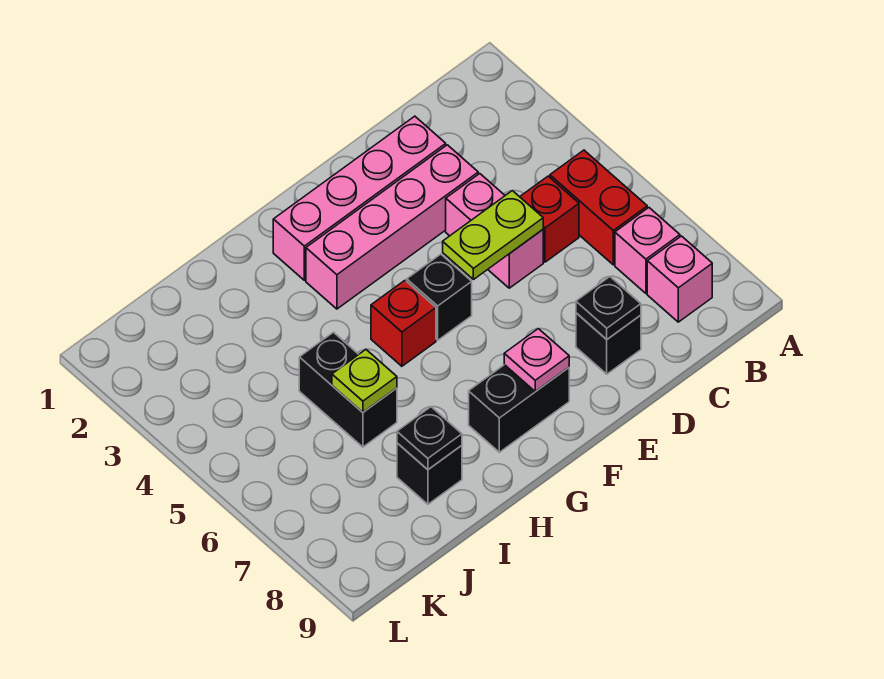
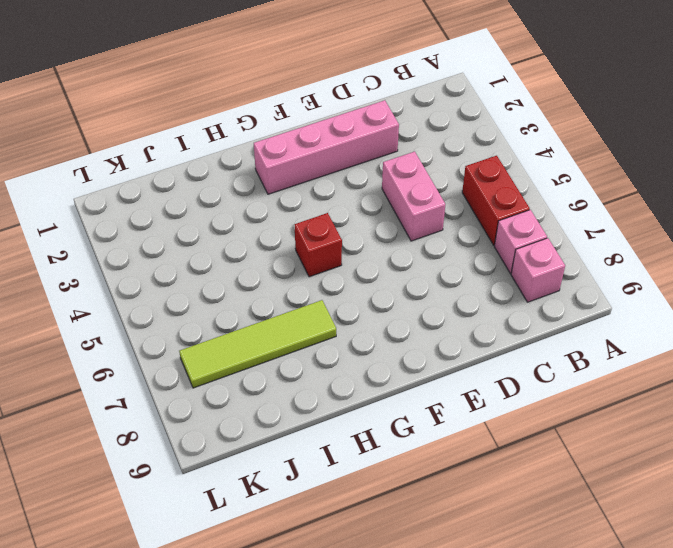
lime 1x4 tile [179,300,336,388] -> none
none -> red 1x1 brick [520,176,579,262]
none -> pink 1x4 brick [306,145,478,309]
none -> black 1x1 brick [576,313,641,374]

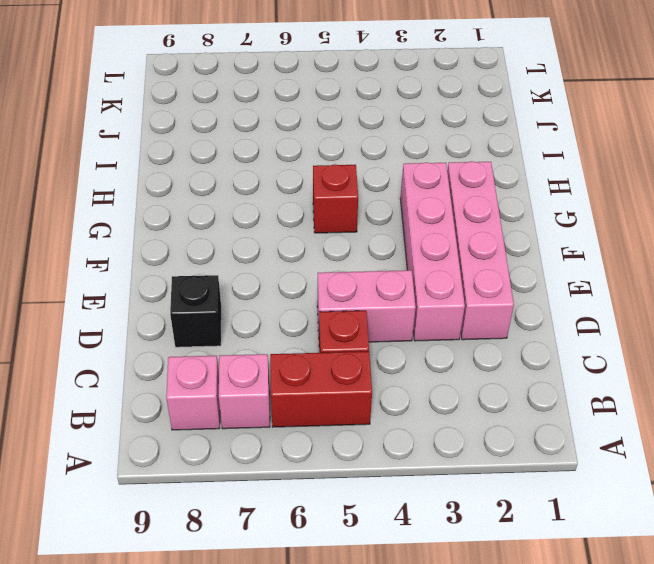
none -> black 1x1 brick [407,254,472,340]
none -> black 1x2 brick [469,365,569,452]
none -> black 1x2 brick [299,332,397,447]

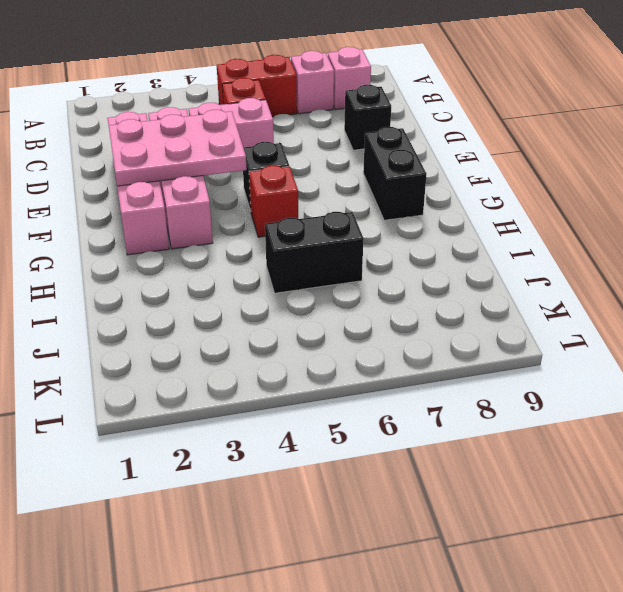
pink 2x3 plate [109,110,247,186] -> none
none -> black 1x1 brick [397,443,462,504]
none -> lime 1x2 plate [443,191,543,280]
none -> black 1x1 plate [576,277,641,339]

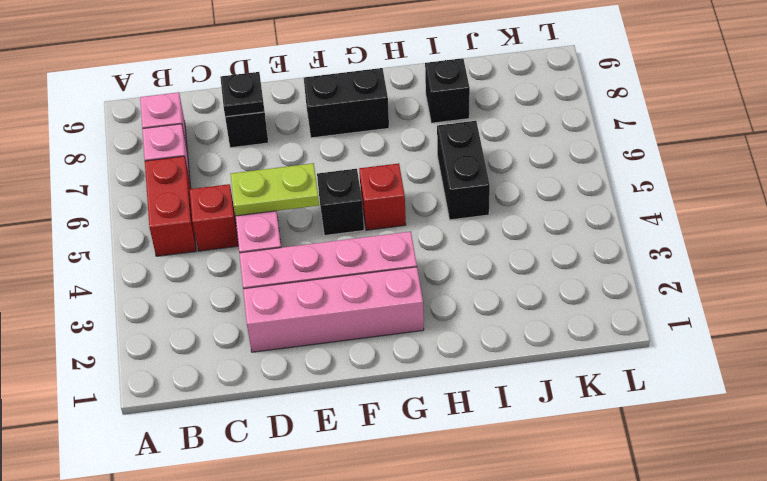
none -> pink 1x1 plate [504,329,569,392]
none -> lime 1x1 plate [332,350,397,412]
none -> black 1x1 plate [397,407,462,470]

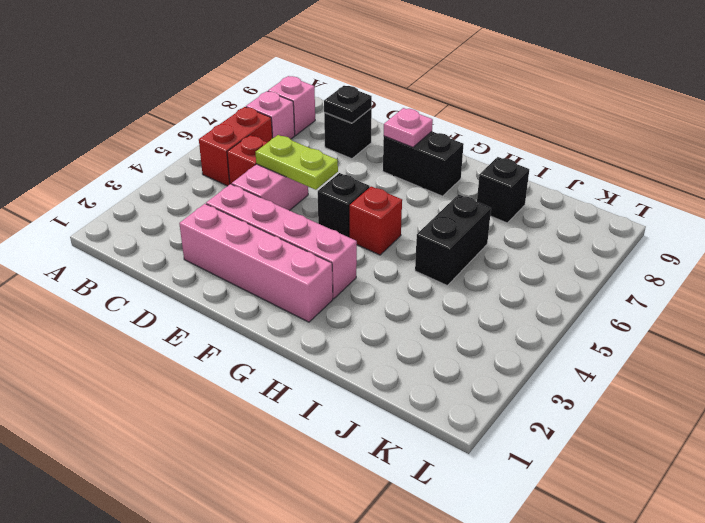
none -> lime 1x1 plate [332,350,397,412]
none -> black 1x1 plate [397,407,462,470]

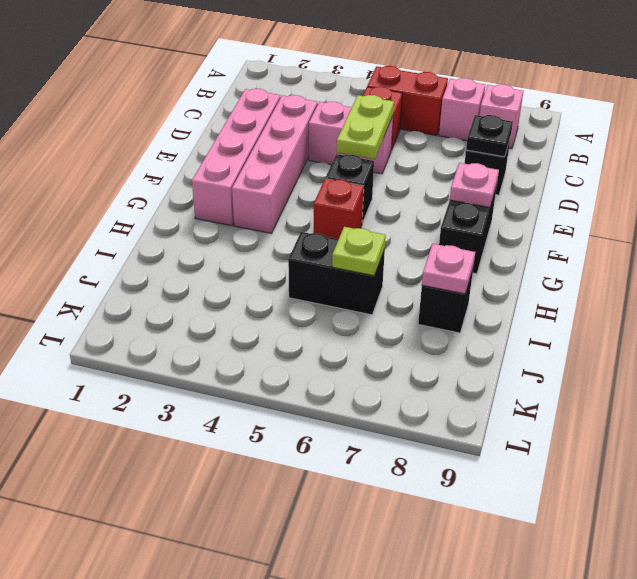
pink 1x1 plate [422,244,475,294] -> black 1x1 plate [397,407,462,470]

